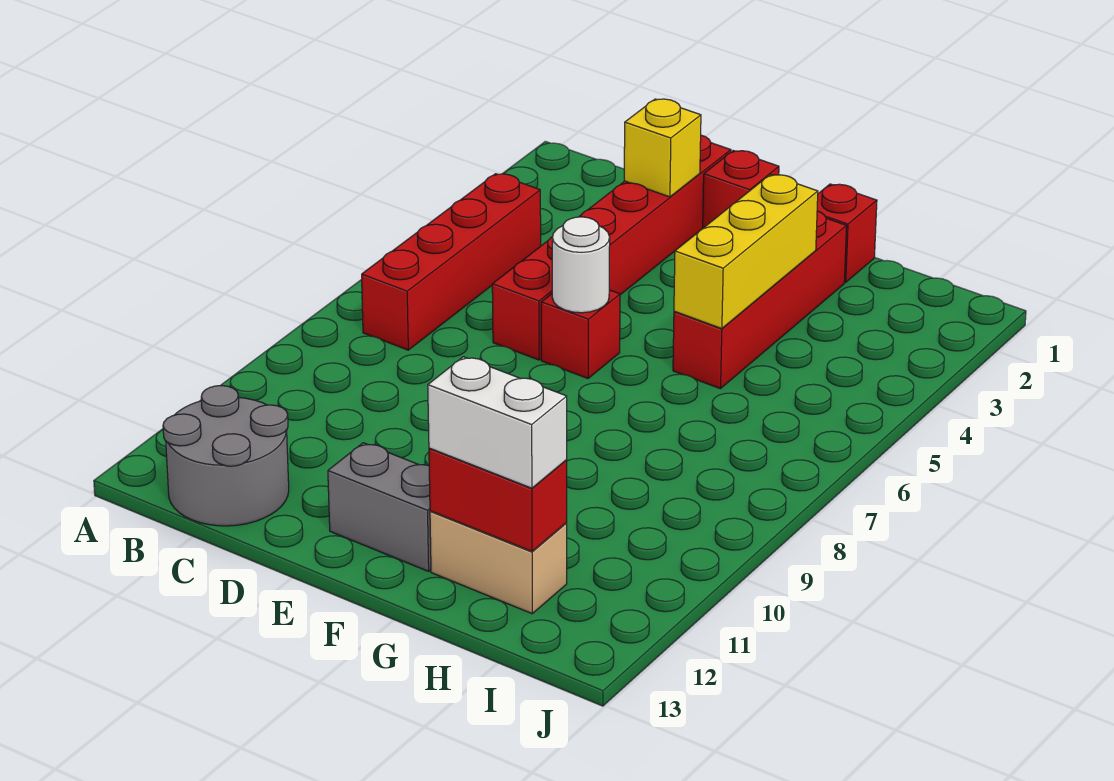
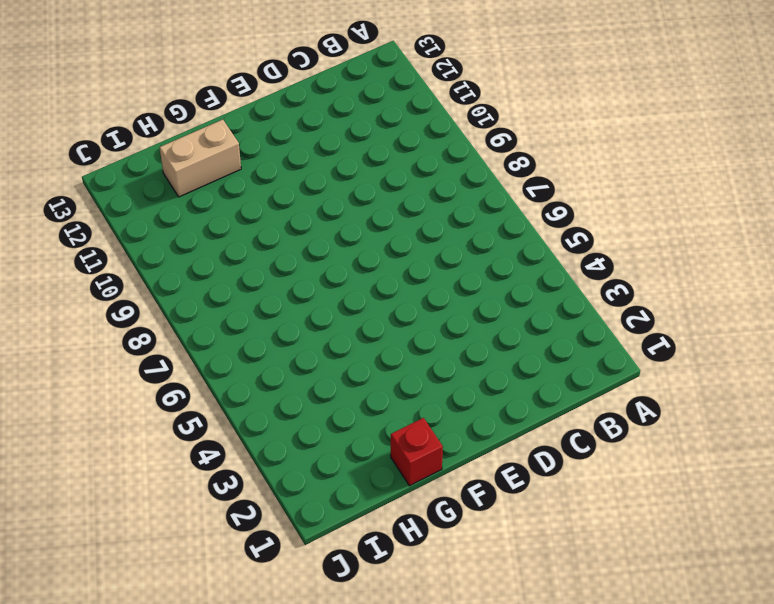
none -> red 1x4 brick [362,174,541,350]
none -> grey 2x2 round brick [163,386,289,526]
none -> red 1x6 brick [492,135,731,360]

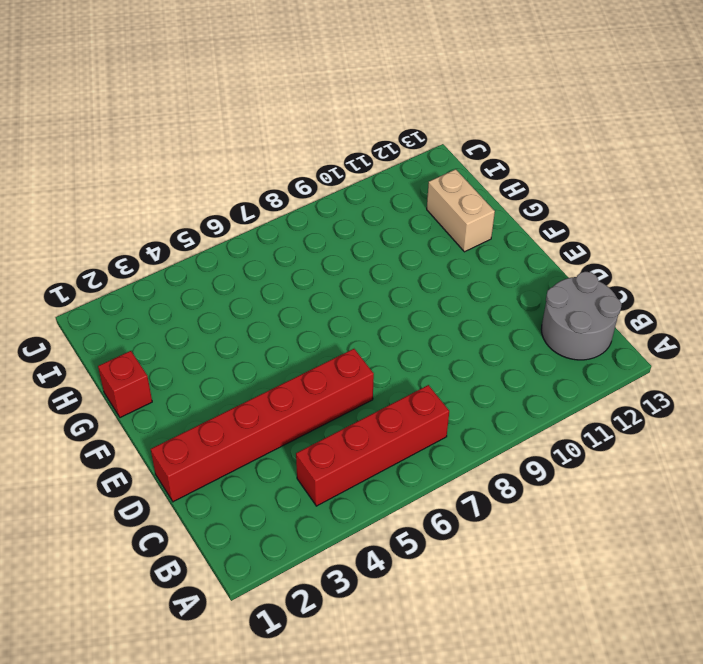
none -> red 1x1 brick [703,151,779,228]
none -> red 1x1 brick [541,290,620,378]
none -> grey 1x2 brick [328,443,431,571]

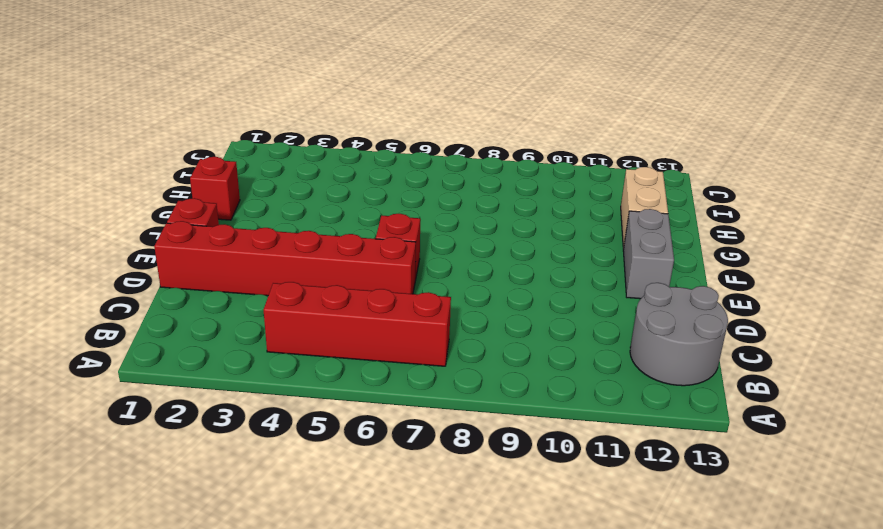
none -> red 1x4 brick [673,211,847,389]
none -> yellow 1x1 brick [624,99,701,197]
none -> white 1x1 round brick [552,217,610,313]

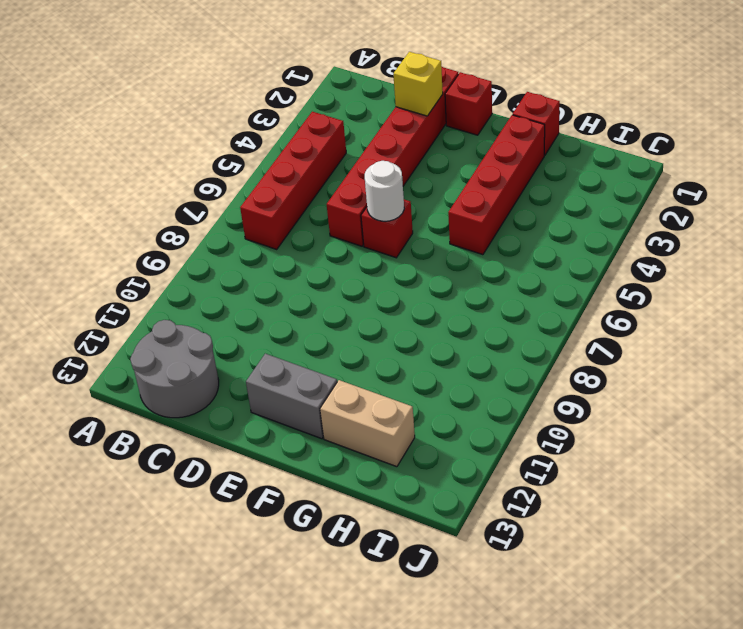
none -> yellow 1x3 brick [674,174,818,329]
none -> red 1x2 brick [429,448,567,551]
none -> white 1x2 brick [428,357,567,488]

